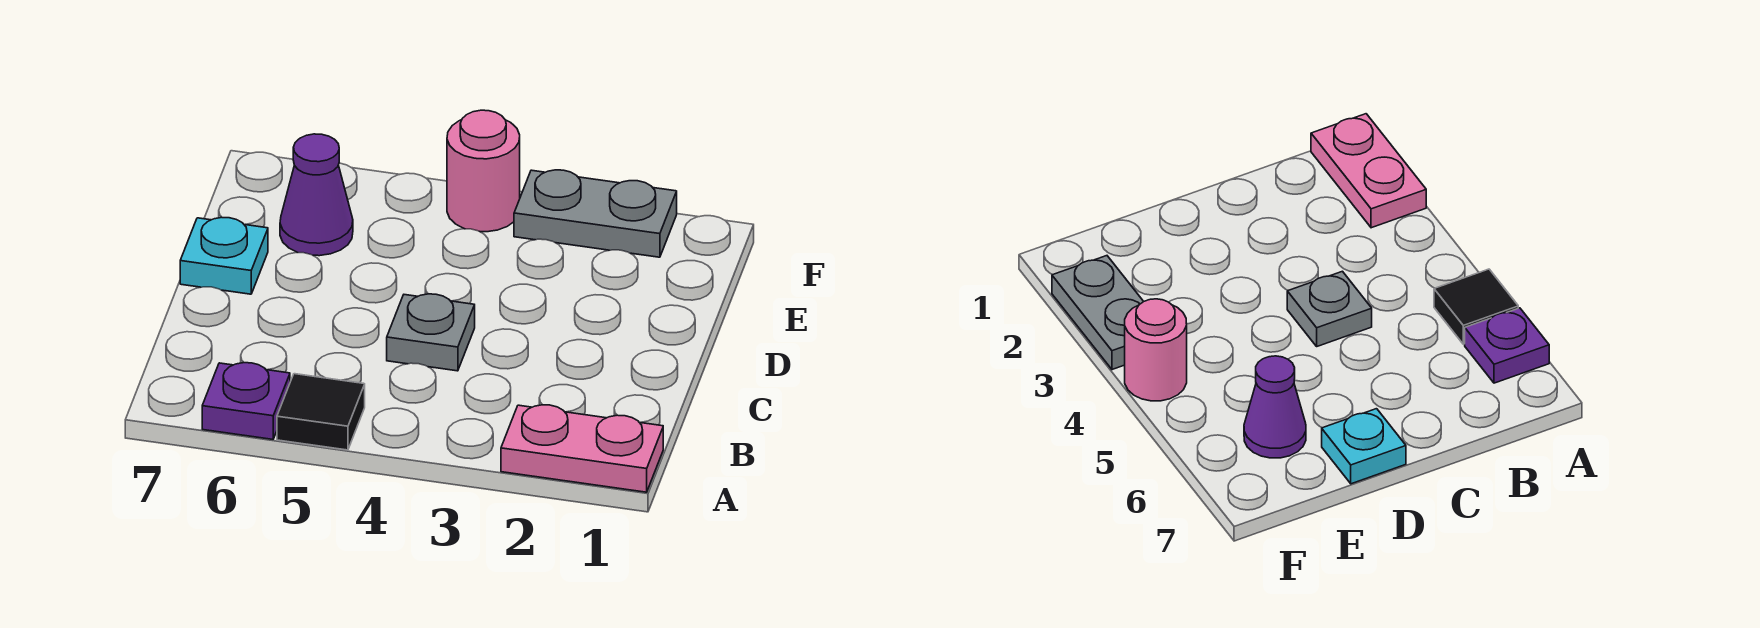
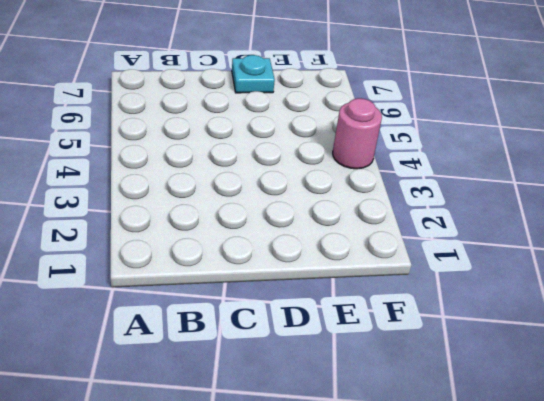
none -> pink 1x2 plate [501,405,663,492]
none -> black 1x1 tile [277,374,365,450]

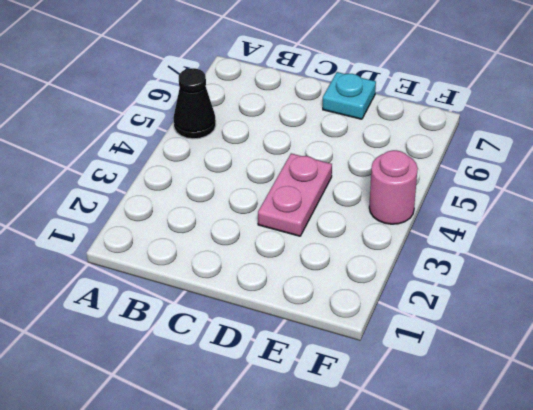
black 1x1 cone [173,68,216,139] -> black 1x1 tile [277,374,365,450]
pink 1x2 plate [258,153,332,236] -> pink 1x2 plate moved to [501,405,663,492]
none -> purple 1x1 plate [202,363,290,439]
none -> grey 1x1 plate [387,294,475,371]

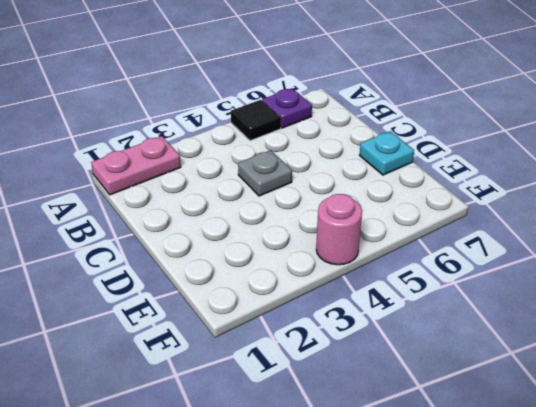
none -> purple 1x1 cone [280,134,353,256]
none -> grey 1x2 plate [514,170,677,257]

